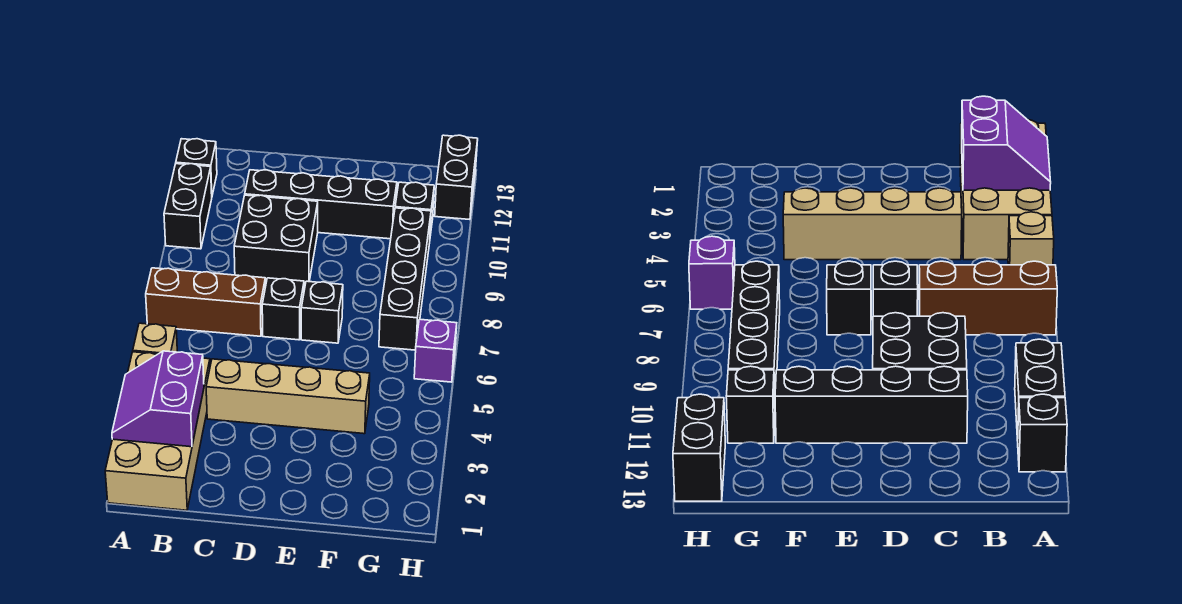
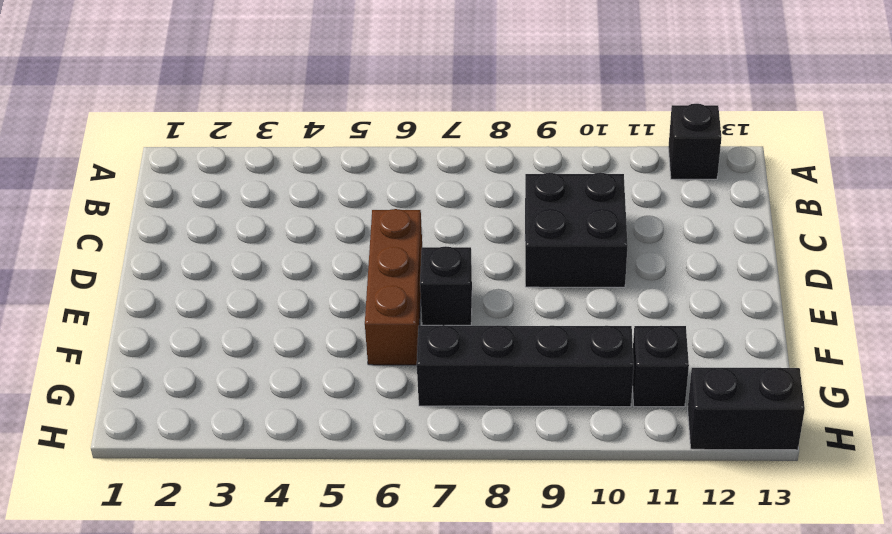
brown 1x3 brick [365,209,422,365] -> brown 1x3 brick moved to [146,268,265,336]
none -> tan 2x4 brick [105,352,210,510]
none -> tan 1x1 brick [133,323,177,354]
none -> black 1x2 brick [164,164,212,249]

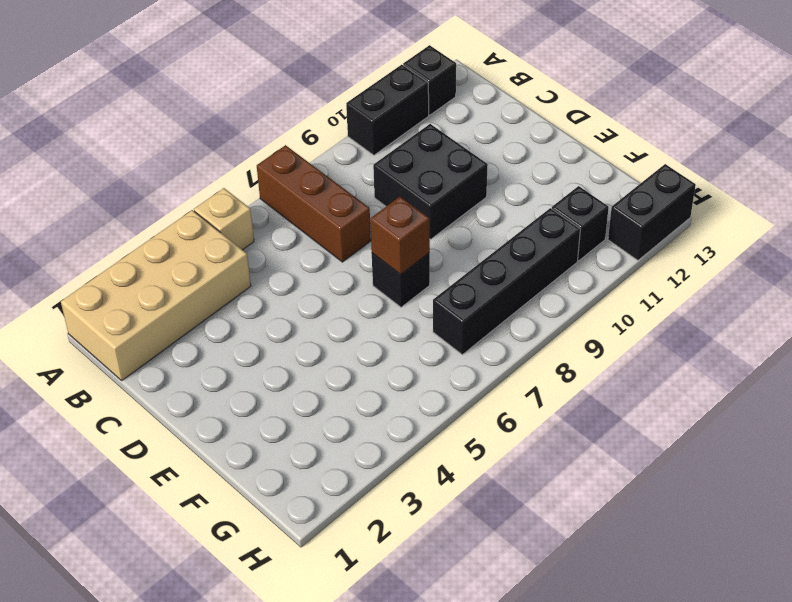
brown 1x1 brick [370,197,430,275] -> none
none -> tan 1x4 brick [206,359,370,434]
none -> black 1x4 brick [245,170,397,239]
none -> black 1x1 brick [262,278,304,340]

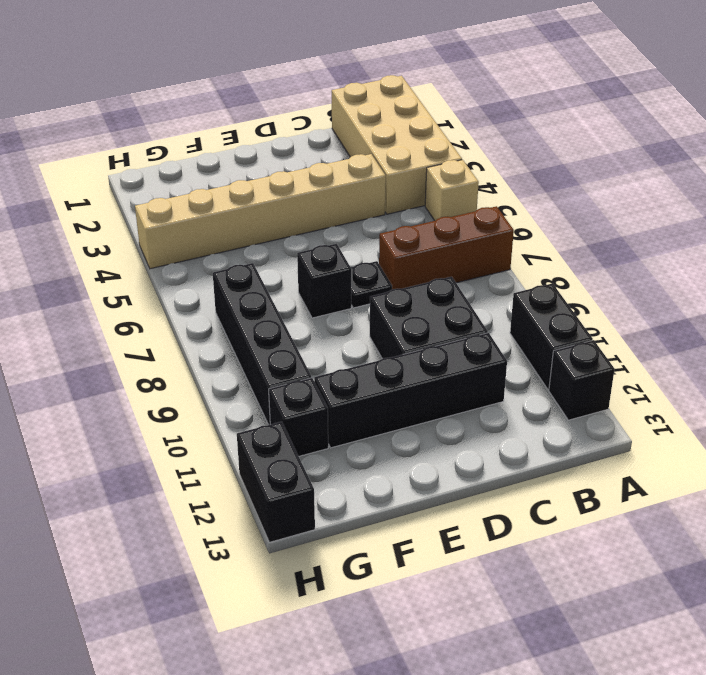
tan 1x6 brick [135,154,386,269] -> tan 1x4 brick [206,359,370,434]
black 1x1 plate [351,261,392,308] -> black 1x1 brick [262,278,304,340]
none -> purple 1x1 brick [414,319,457,382]
none -> purple 2x2 slope [112,351,204,447]

